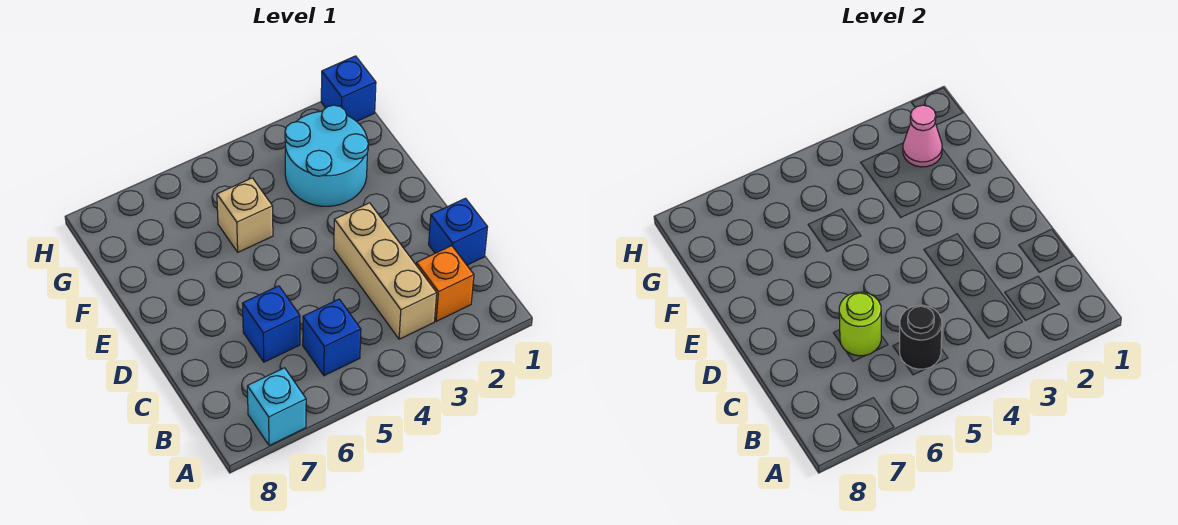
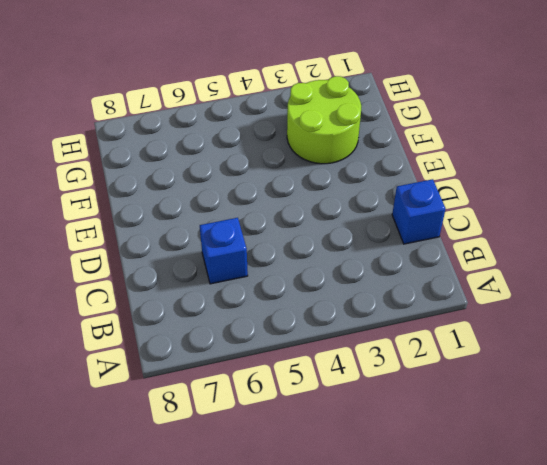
lime 2x2 round brick [287,76,361,164] -> cyan 2x2 round brick [285,105,368,206]
none -> cyan 1x1 brick [247,368,306,446]
none -> orange 1x1 brick [416,246,474,321]
none -> tan 1x3 brick [334,203,437,339]

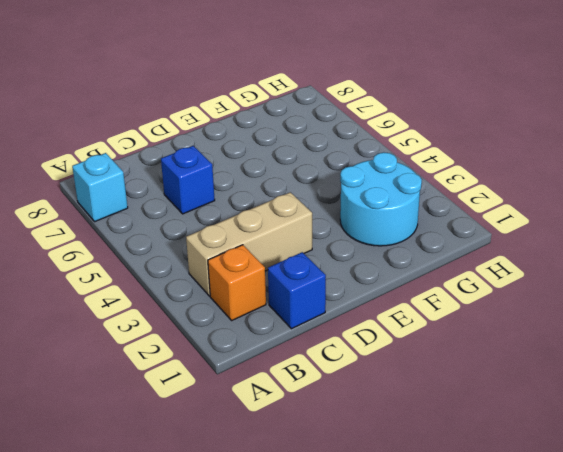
none -> blue 1x1 brick [303,299,361,376]
none -> tan 1x1 brick [217,178,273,252]
none -> blue 1x1 brick [321,56,376,121]

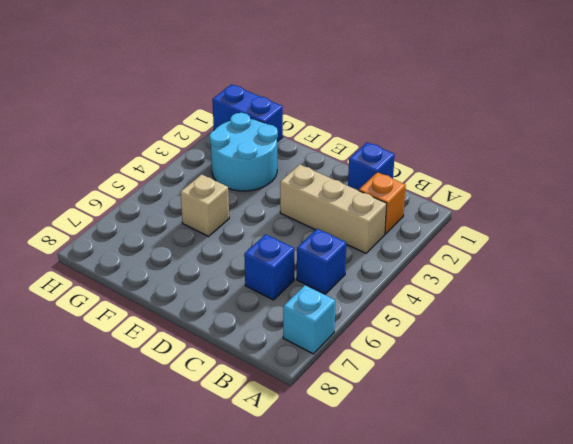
blue 1x2 brick [212,84,283,142] -> blue 1x1 brick [321,56,376,121]
none -> black 1x1 round brick [900,305,942,369]
none -> lime 1x1 round brick [839,292,881,356]
none -> pink 1x1 cone [903,105,942,167]

